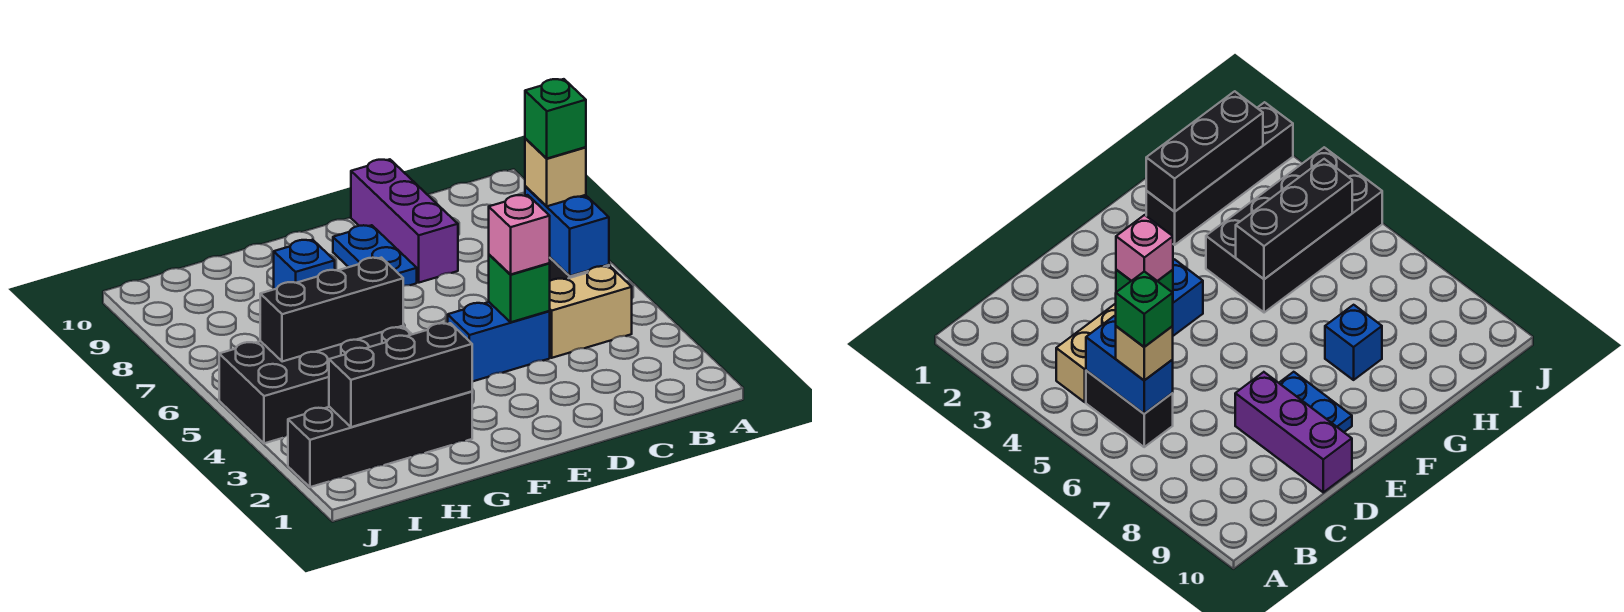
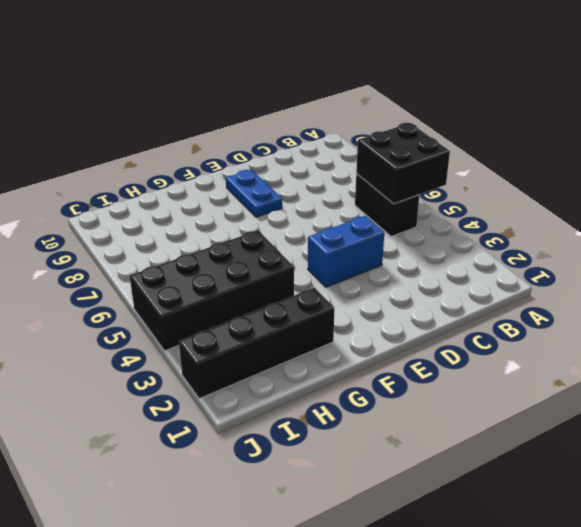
black 2x2 brick [356,123,450,204] -> blue 1x2 brick [525,186,609,276]
none -> tan 1x2 brick [550,266,632,358]
none -> purple 1x3 brick [351,159,458,283]
none -> blue 1x1 brick [274,240,335,289]

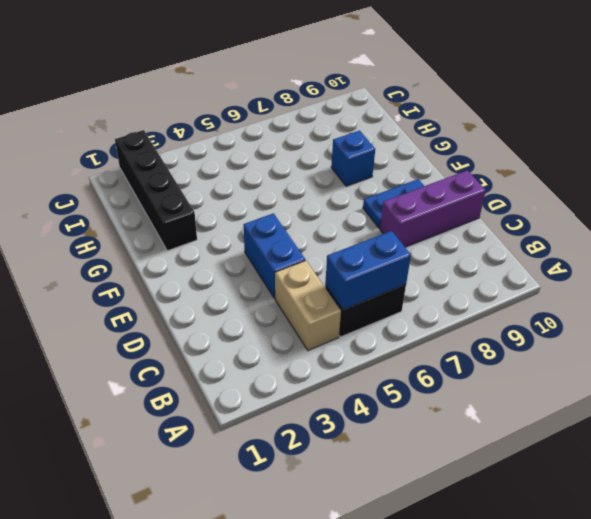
none -> black 2x4 brick [219,326,412,443]
none -> green 1x1 brick [489,255,550,322]
none -> black 1x3 brick [329,323,472,427]

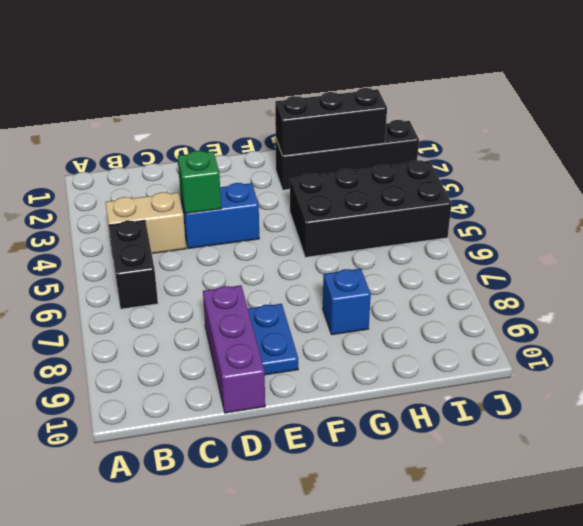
none -> blue 1x2 brick [525,186,609,276]
none -> black 1x3 brick [260,258,403,362]
none -> tan 1x1 brick [525,138,586,206]

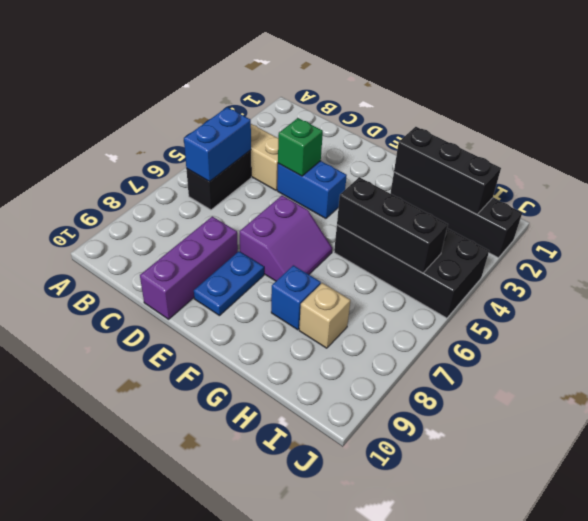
purple 2x2 slope [240,196,332,281] -> none
tan 1x1 brick [299,283,351,348] -> tan 1x1 brick moved to [525,138,586,206]
none -> pink 1x1 brick [489,195,550,275]
none -> green 1x1 brick [525,79,586,158]

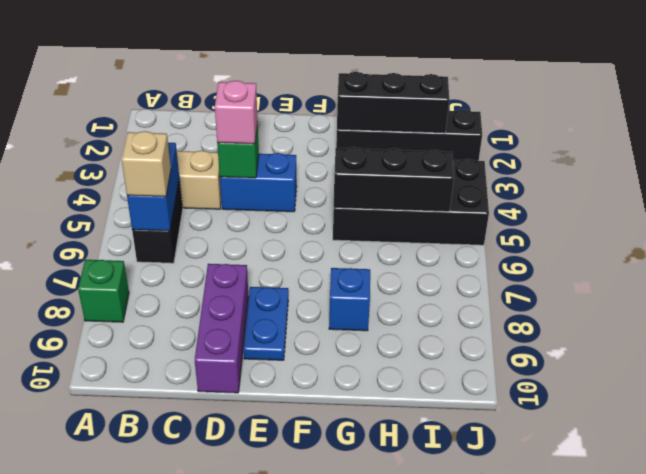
green 1x1 brick [78,260,129,322] -> green 1x1 brick moved to [525,79,586,158]

